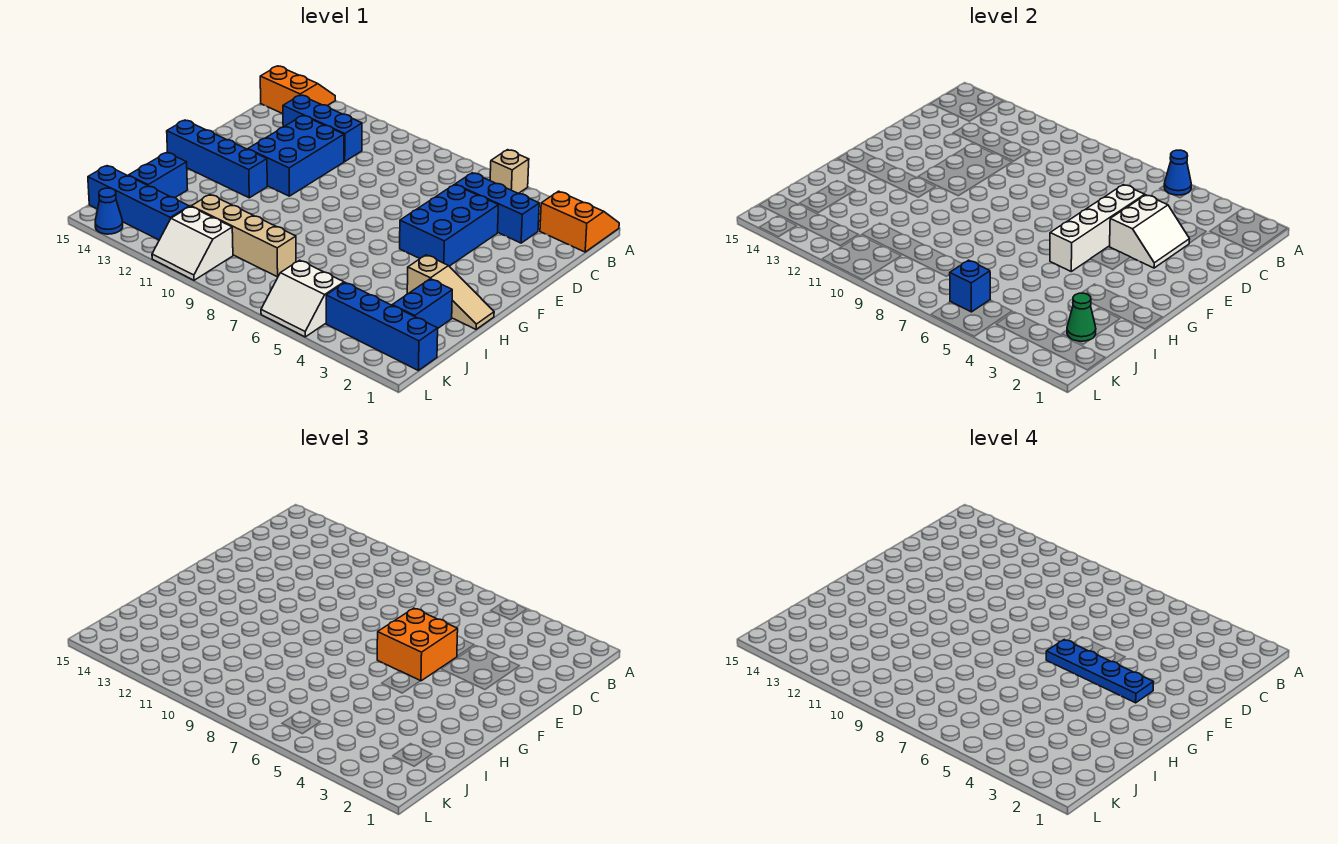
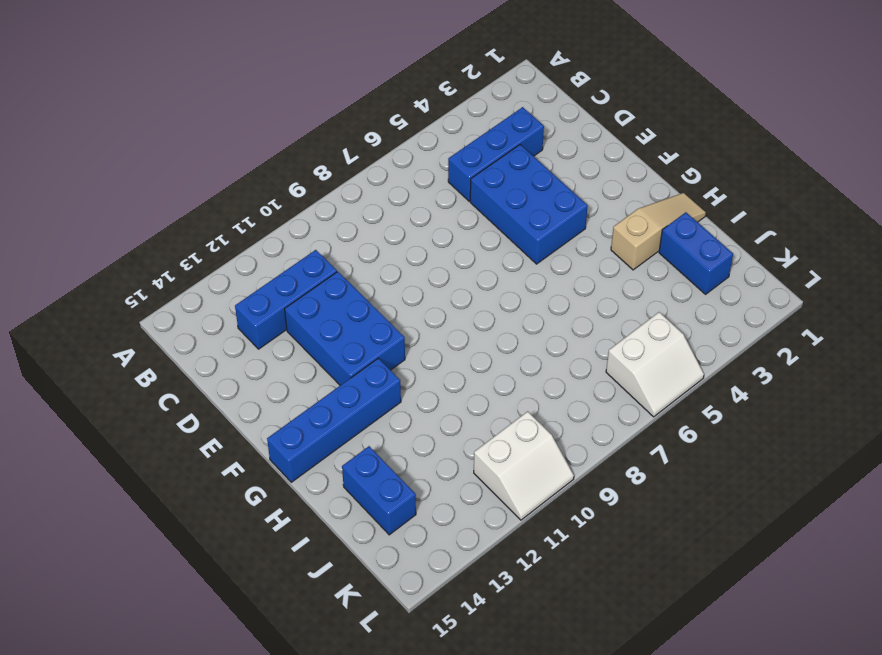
none -> orange 2x2 slope [540,191,619,252]
none -> tan 1x1 brick [490,150,529,193]
none -> orange 2x2 slope [260,66,335,114]

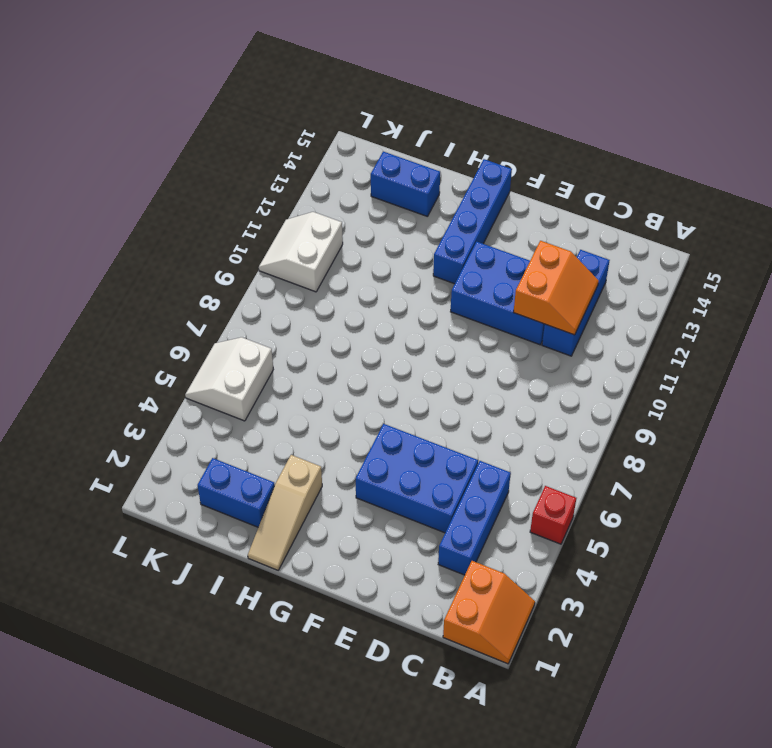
red 1x1 brick [530,486,576,544] -> tan 1x1 brick [490,150,529,193]
orange 2x2 slope [514,241,599,335] -> orange 2x2 slope moved to [260,66,335,114]
none -> tan 1x4 brick [191,195,296,277]
none -> blue 1x4 brick [326,283,438,370]
none -> blue 1x4 brick [88,166,189,240]

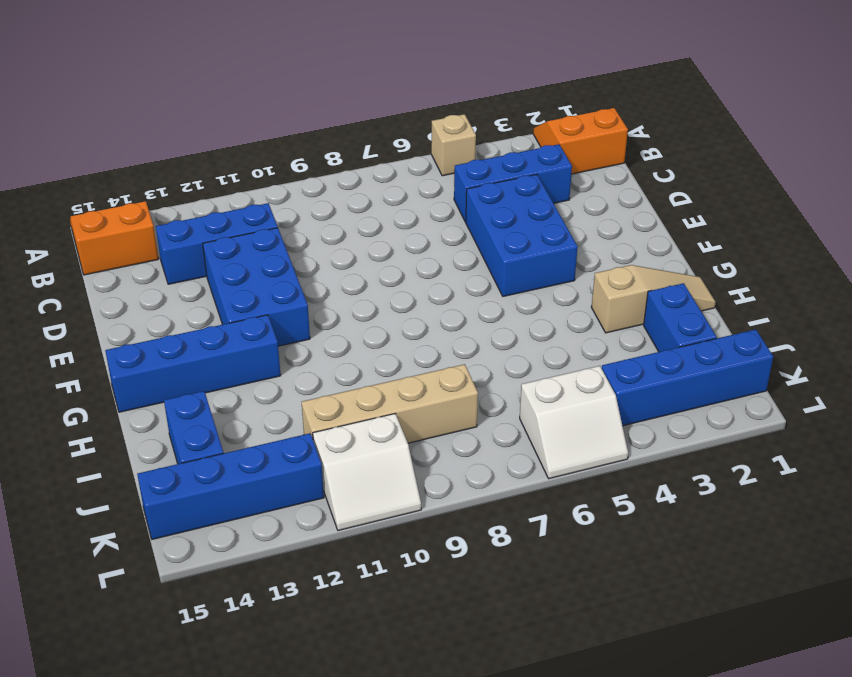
none -> blue 1x1 cone [95,188,123,234]
none -> blue 1x1 cone [1164,150,1191,195]
none -> white 2x2 slope [1110,195,1190,268]

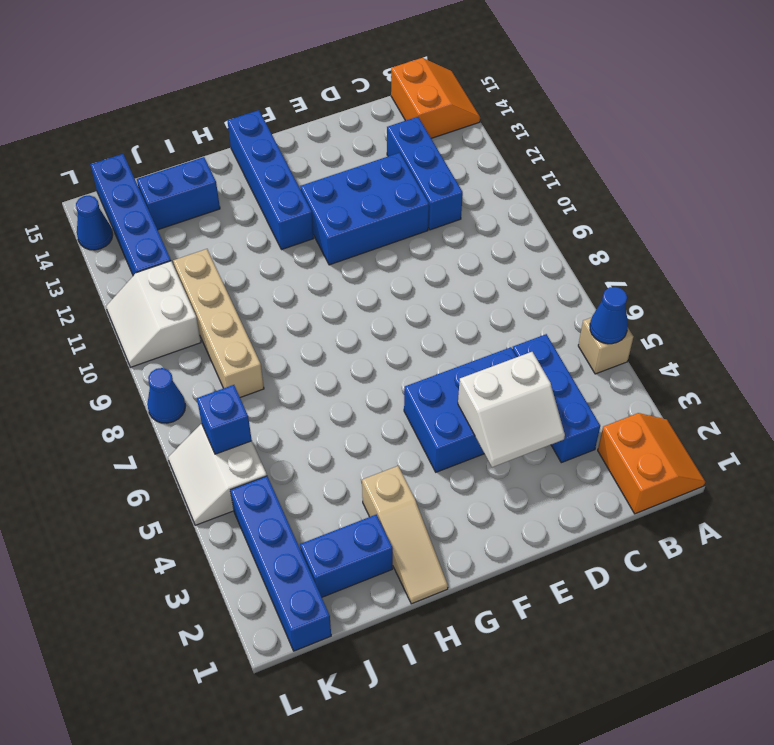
blue 1x1 cone [147,368,186,423] -> none
none -> white 1x4 brick [1050,185,1145,271]
none -> green 1x1 cone [1067,293,1096,341]
none -> orange 2x2 brick [377,608,458,681]

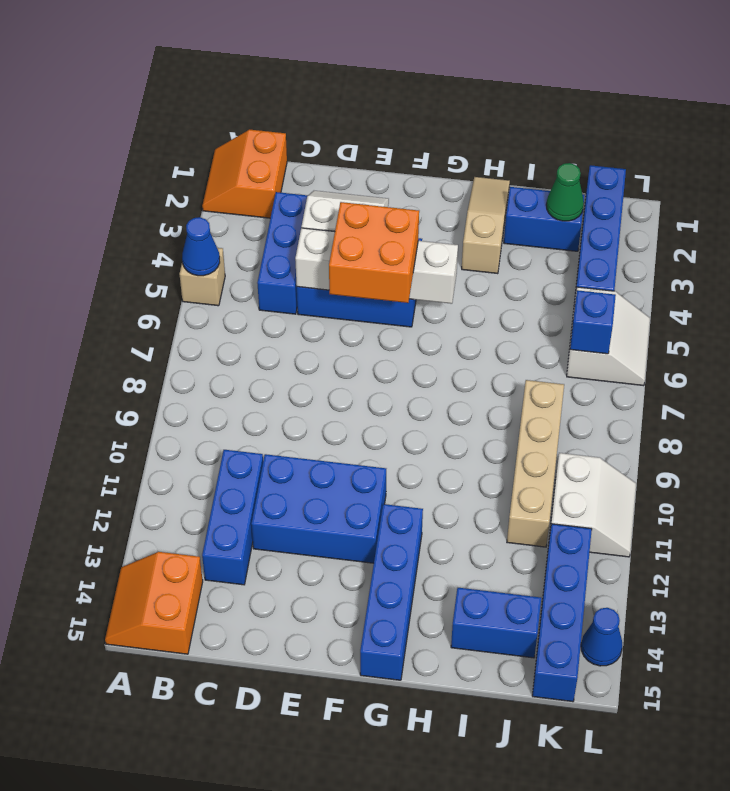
none -> blue 1x4 plate [1046,640,1154,703]

